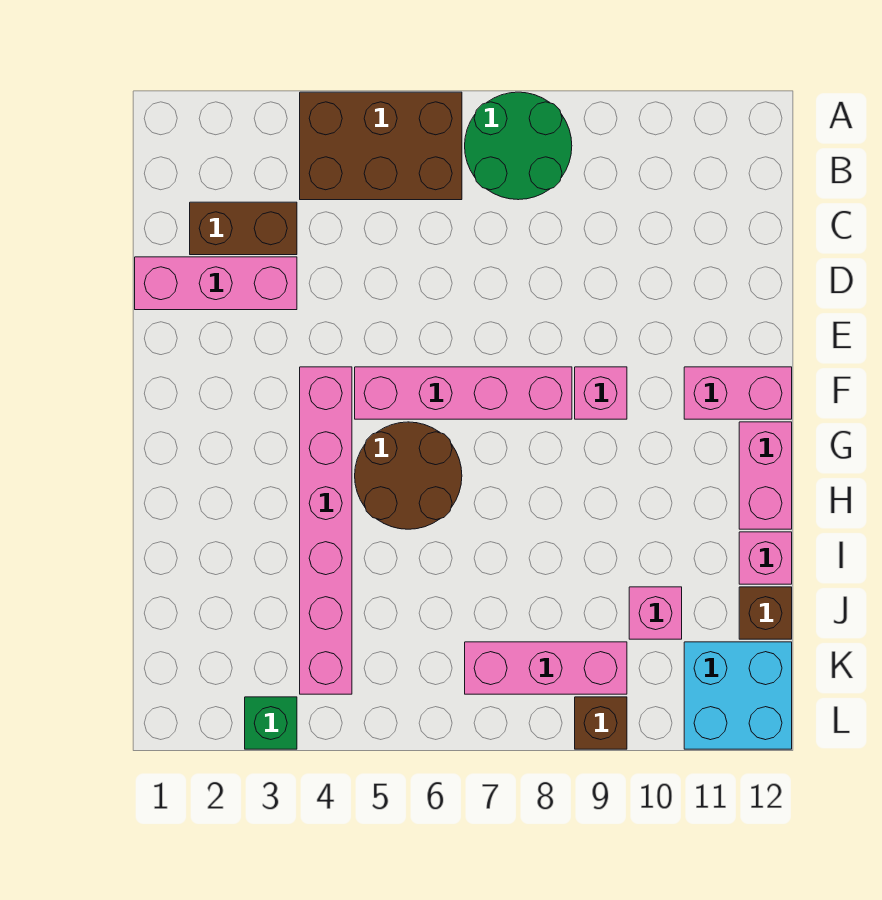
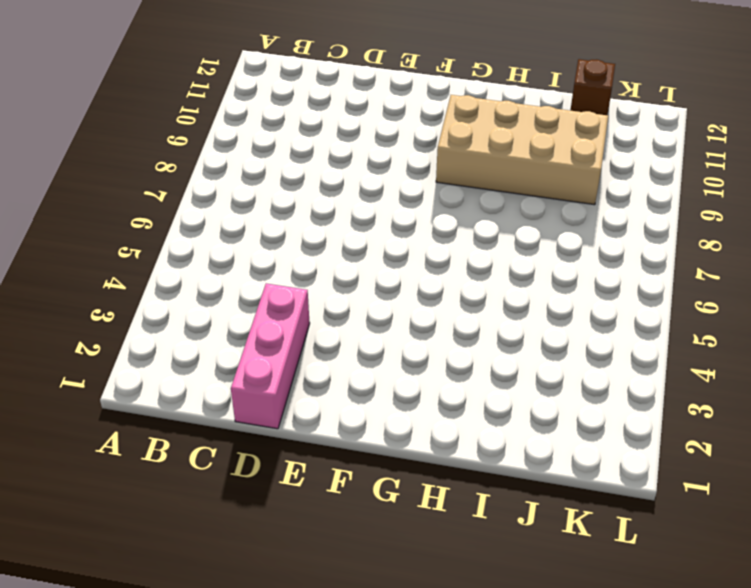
tan 2x4 brick [436,95,608,205] -> pink 1x1 brick [629,587,682,639]
none -> brown 2x3 brick [300,92,462,200]
none -> green 2x2 round brick [465,92,572,200]
none -> brown 1x2 brick [190,202,297,255]

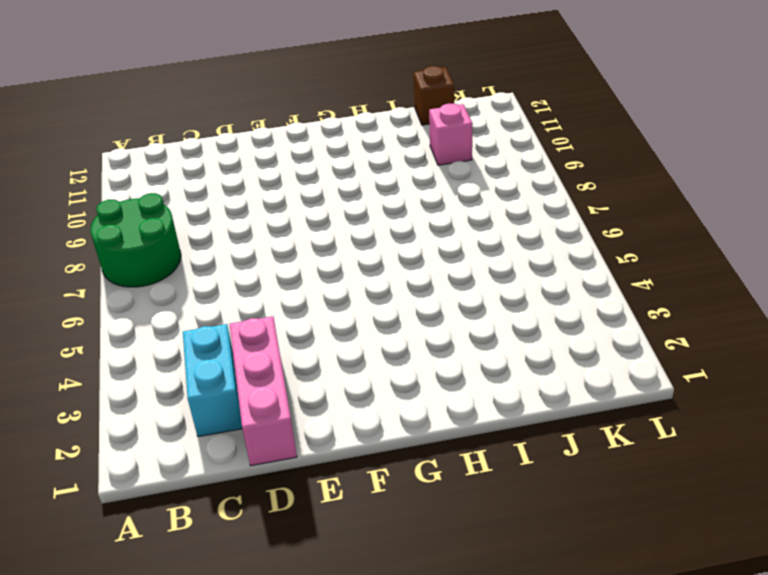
cyan 1x2 brick [183,324,242,437] -> brown 1x2 brick [190,202,297,255]
none -> brown 2x3 brick [300,92,462,200]
none -> pink 1x6 brick [300,367,352,694]
none -> pink 1x4 brick [355,367,572,419]

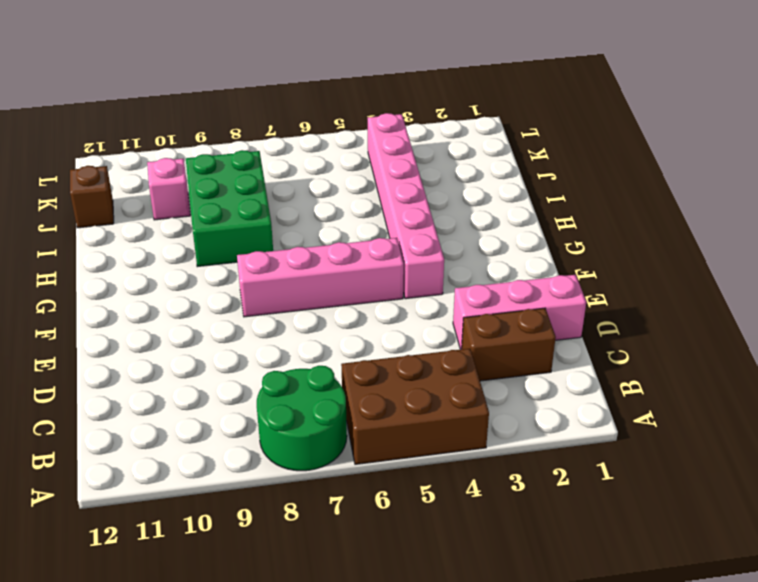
green 2x3 brick [186,150,273,267] -> none
none -> pink 1x1 brick [575,367,627,419]
none -> pink 1x2 brick [684,367,792,419]
none -> brown 2x2 round brick [355,422,462,529]

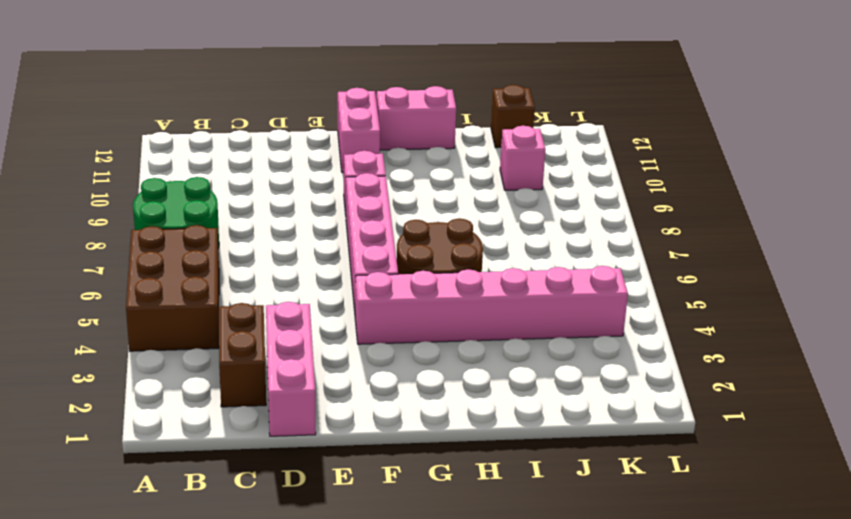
none -> pink 1x1 brick [739,532,792,584]
none -> pink 1x3 brick [465,642,627,694]
none -> cyan 2x2 brick [684,642,792,749]

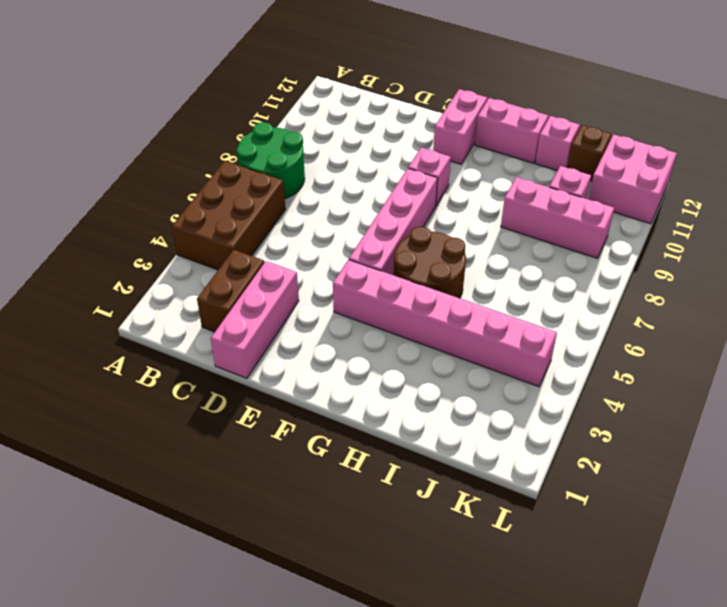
pink 1x3 brick [501,177,614,258] -> pink 1x3 brick turned to [465,642,627,694]
pink 2x2 brick [588,134,677,224] -> cyan 2x2 brick [684,642,792,749]
none -> green 1x1 brick [245,697,297,749]
none -> brown 1x1 brick [575,697,627,749]

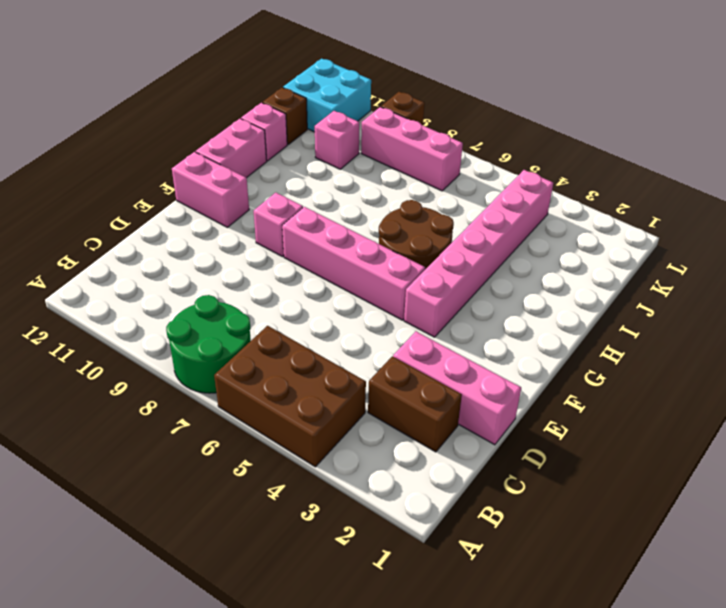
none -> green 1x1 brick [245,697,297,749]

